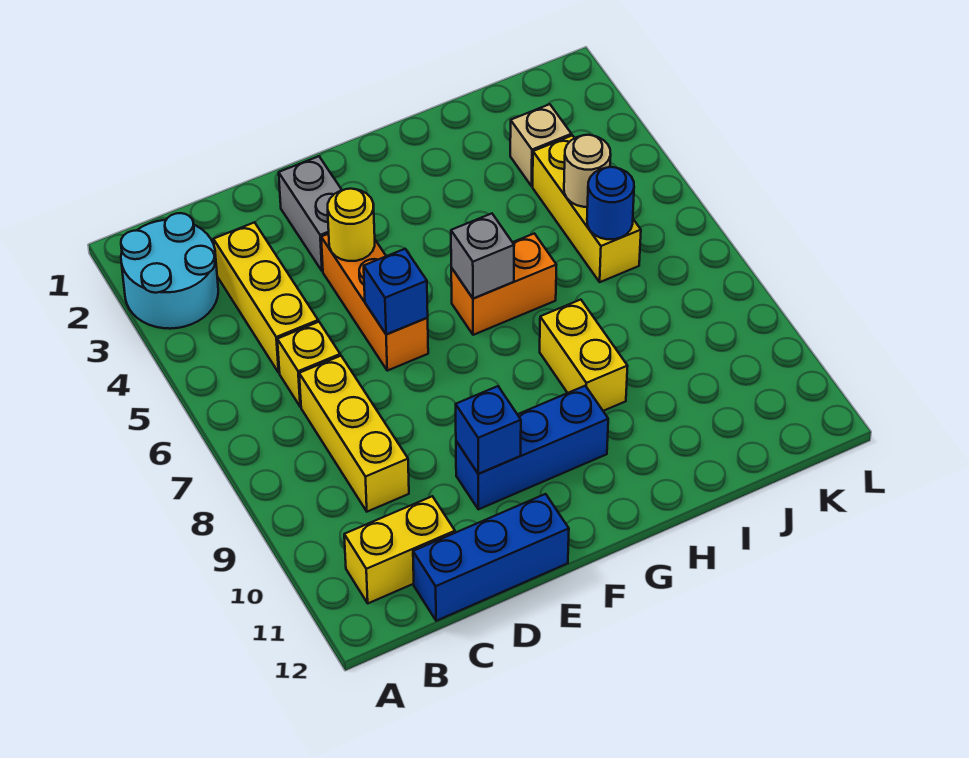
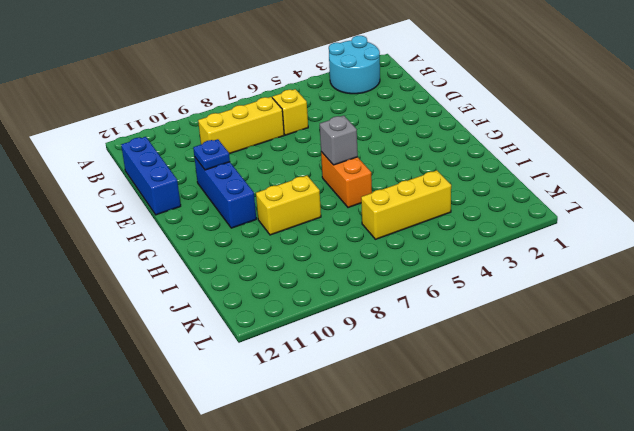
blue 1x1 plate [193,139,230,170] -> blue 1x1 brick [456,386,521,474]
none -> yellow 1x2 brick [344,496,455,603]
none -> yellow 1x3 brick [213,222,318,373]
none -> grey 1x2 brick [279,156,342,271]

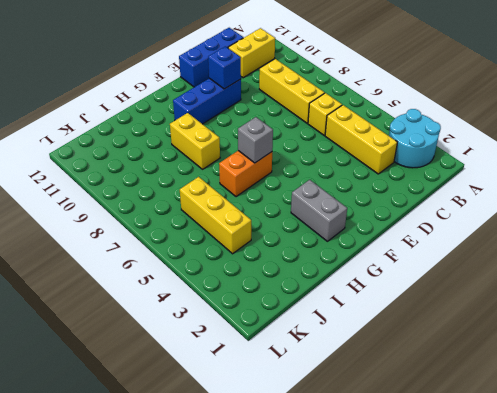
grey 1x2 brick [291,180,347,241] -> grey 1x2 brick moved to [279,156,342,271]
none -> orange 1x3 brick [321,234,428,371]
none -> tan 1x1 brick [510,104,571,186]
none -> yellow 1x1 round brick [328,189,375,261]

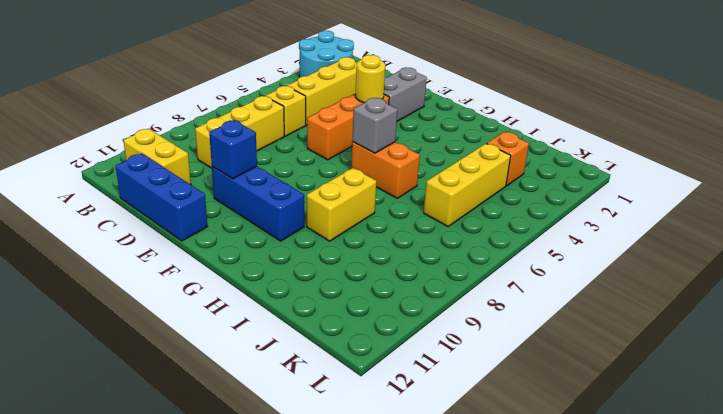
orange 1x1 brick [487,132,529,186] -> tan 1x1 brick [510,104,571,186]
none -> blue 1x1 brick [364,249,428,335]
none -> tan 1x1 round brick [564,135,611,207]
none -> blue 1x1 round brick [587,167,634,239]

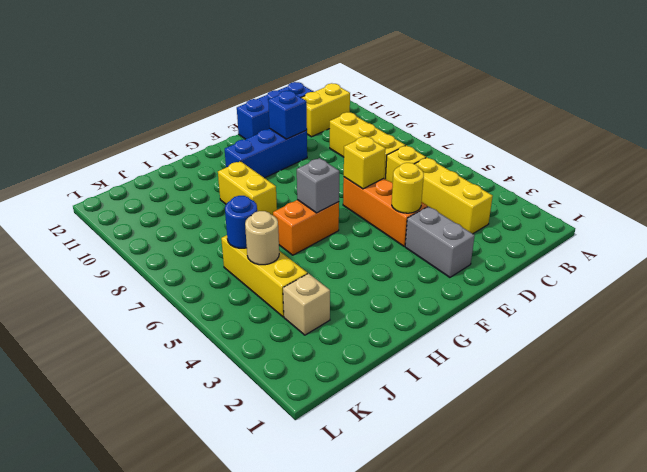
yellow 1x1 brick [344,136,386,189] -> blue 1x1 brick [364,249,428,335]
none -> cyan 2x2 round brick [121,213,218,329]

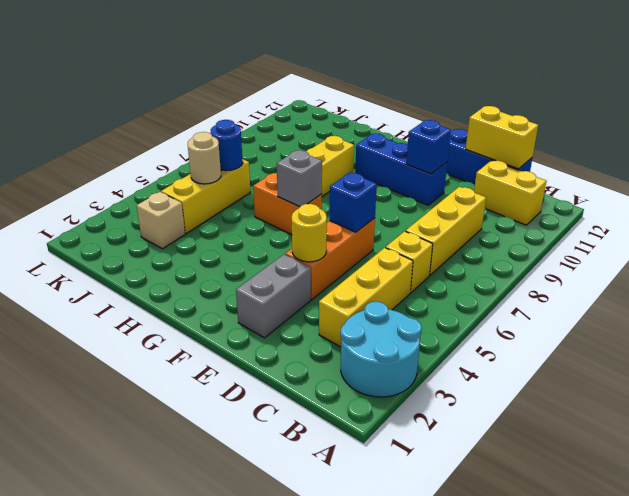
yellow 1x2 brick [466,106,538,169] -> none

